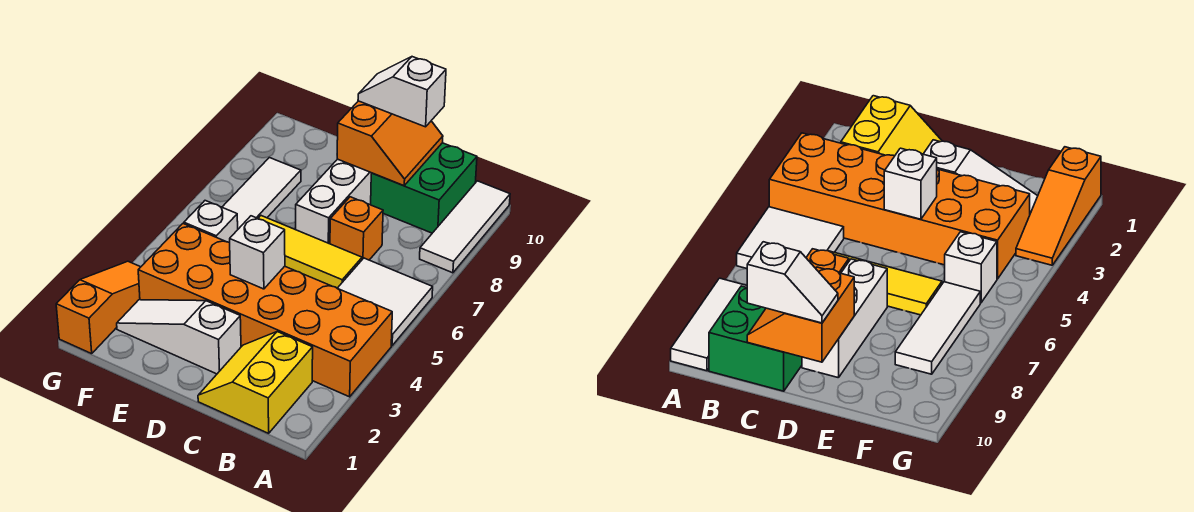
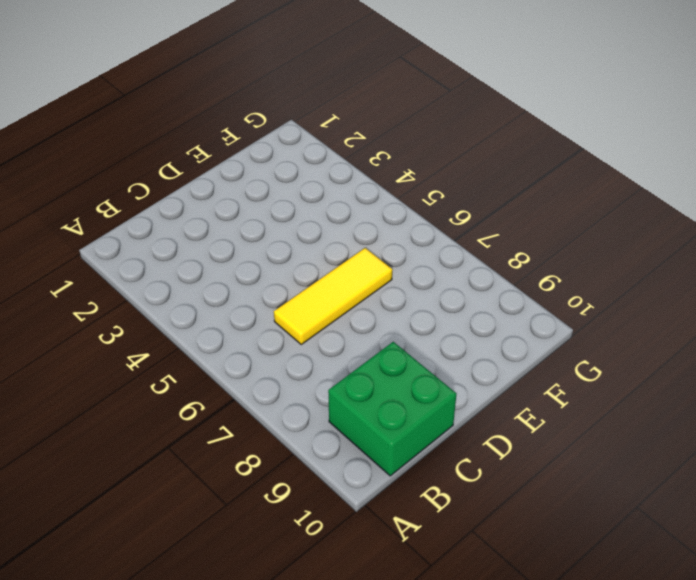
none -> orange 2x6 brick [138,224,392,397]
none -> white 2x2 tile [337,258,433,346]
none -> white 1x3 tile [420,181,510,273]

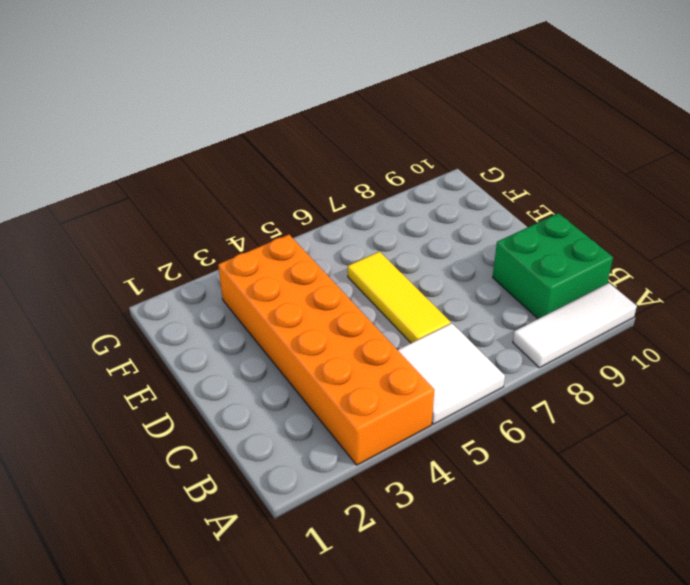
none -> yellow 2x2 slope [198,332,313,433]
none -> orange 1x1 brick [330,197,383,260]
none -> white 1x3 slope [117,300,241,374]

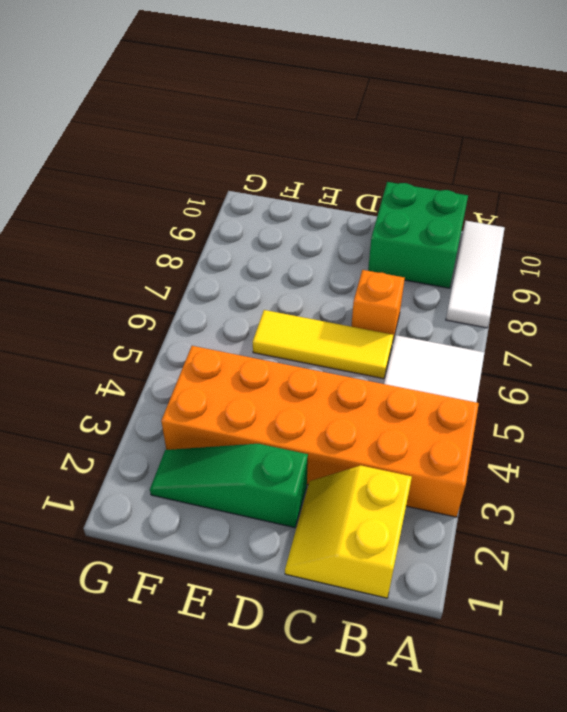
green 1x3 slope [150,444,308,528] -> white 1x3 slope [117,300,241,374]
none -> white 1x3 brick [296,159,371,244]
none -> white 1x1 brick [184,201,238,243]
none -> white 1x3 tile [222,158,301,229]

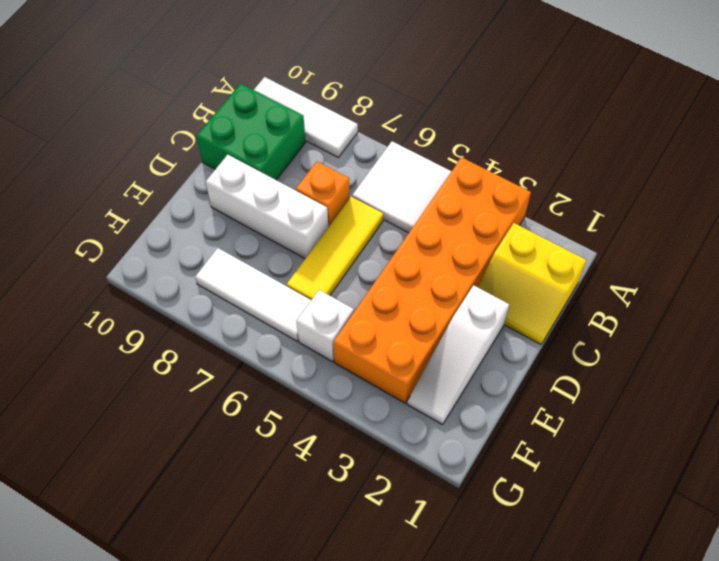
none -> orange 1x3 slope [56,261,140,354]
none -> orange 2x2 slope [337,101,443,186]
none -> white 1x1 brick [230,216,285,289]

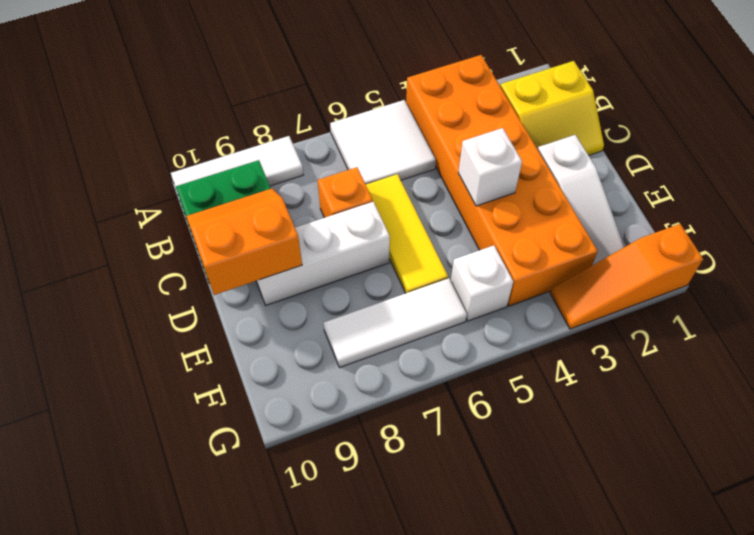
none -> white 1x2 slope [358,57,446,127]

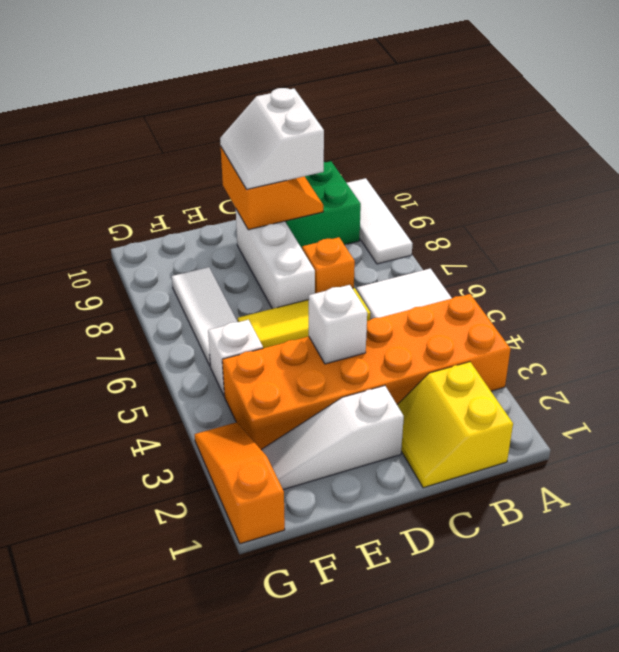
white 2x2 slope [220,88,324,189] -> white 1x2 slope [358,57,446,127]

